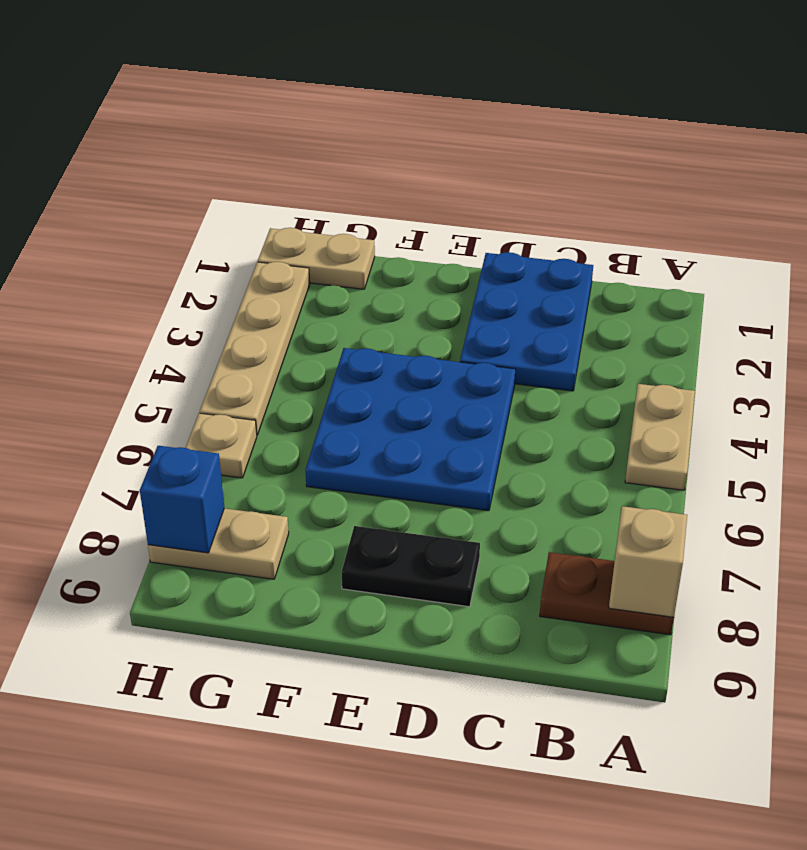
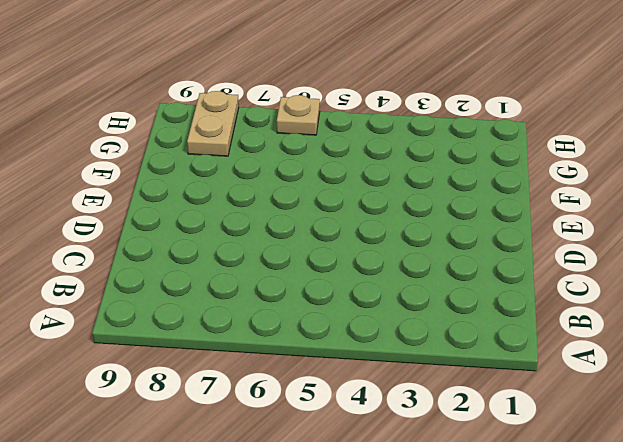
none -> tan 1x2 plate [625,384,695,490]
none -> brown 1x2 plate [540,552,674,635]

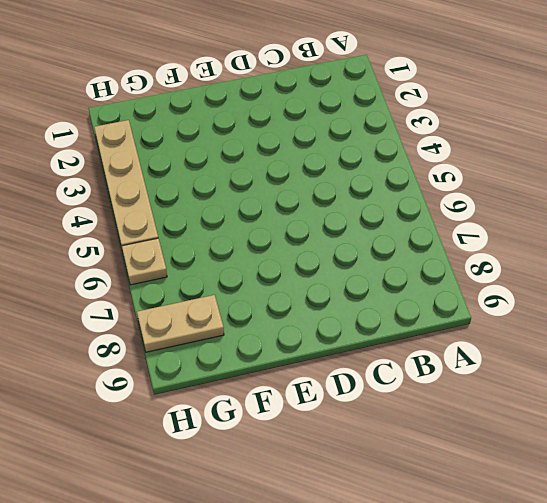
none -> tan 1x2 plate [625,384,695,490]
none -> brown 1x2 plate [540,552,674,635]

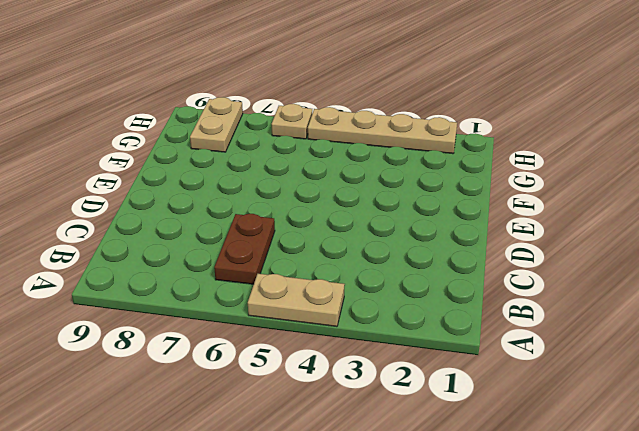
brown 1x2 plate [214,214,275,284] -> brown 1x2 plate moved to [540,552,674,635]
none -> blue 2x3 plate [460,252,593,391]
none -> blue 3x3 plate [306,348,516,511]

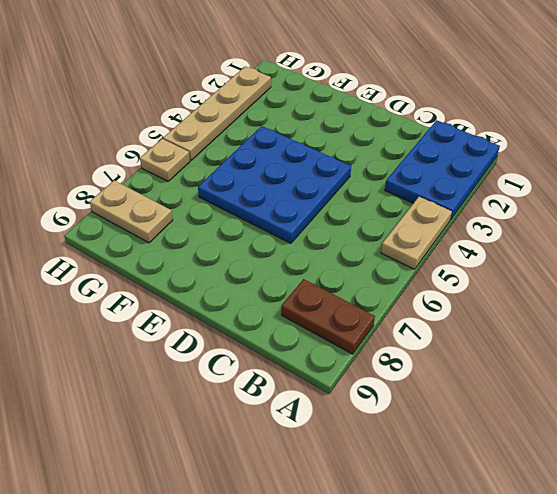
blue 2x3 plate [385,120,500,220] -> blue 2x3 plate moved to [460,252,593,391]
none -> black 1x2 plate [342,526,480,607]
none -> tan 1x2 plate [258,228,375,289]

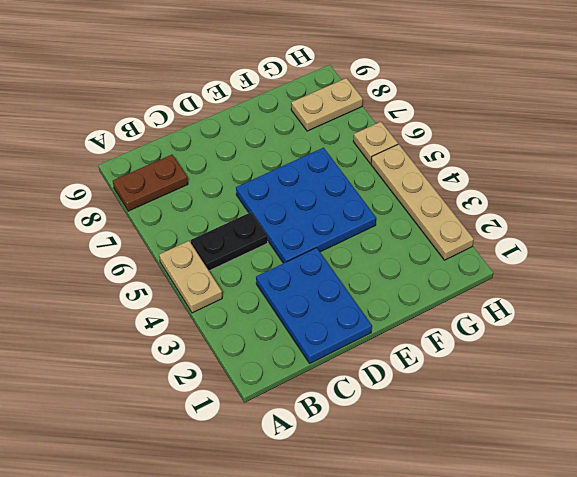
black 1x2 plate [191,212,268,271] -> black 1x2 plate moved to [342,526,480,607]
none -> tan 1x2 plate [258,228,375,289]
none -> tan 1x1 brick [609,506,687,617]

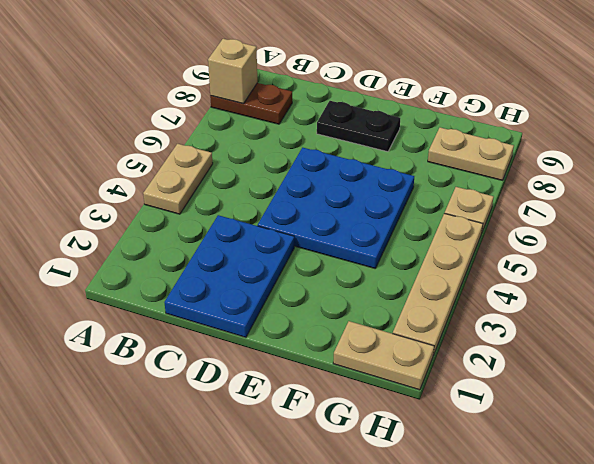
none -> blue 1x1 brick [140,446,224,553]

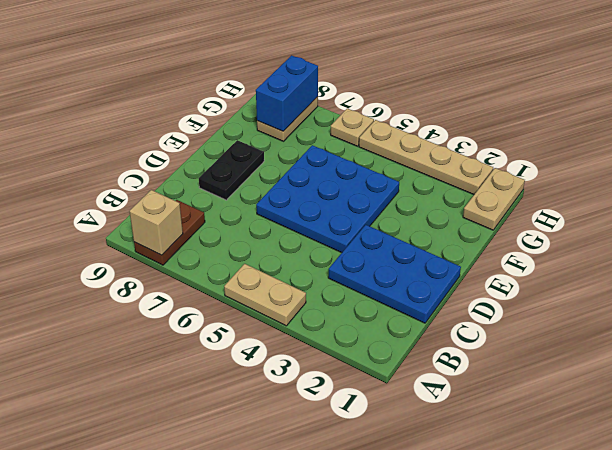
blue 1x2 brick [256,55,318,131] -> blue 1x1 brick [140,446,224,553]

